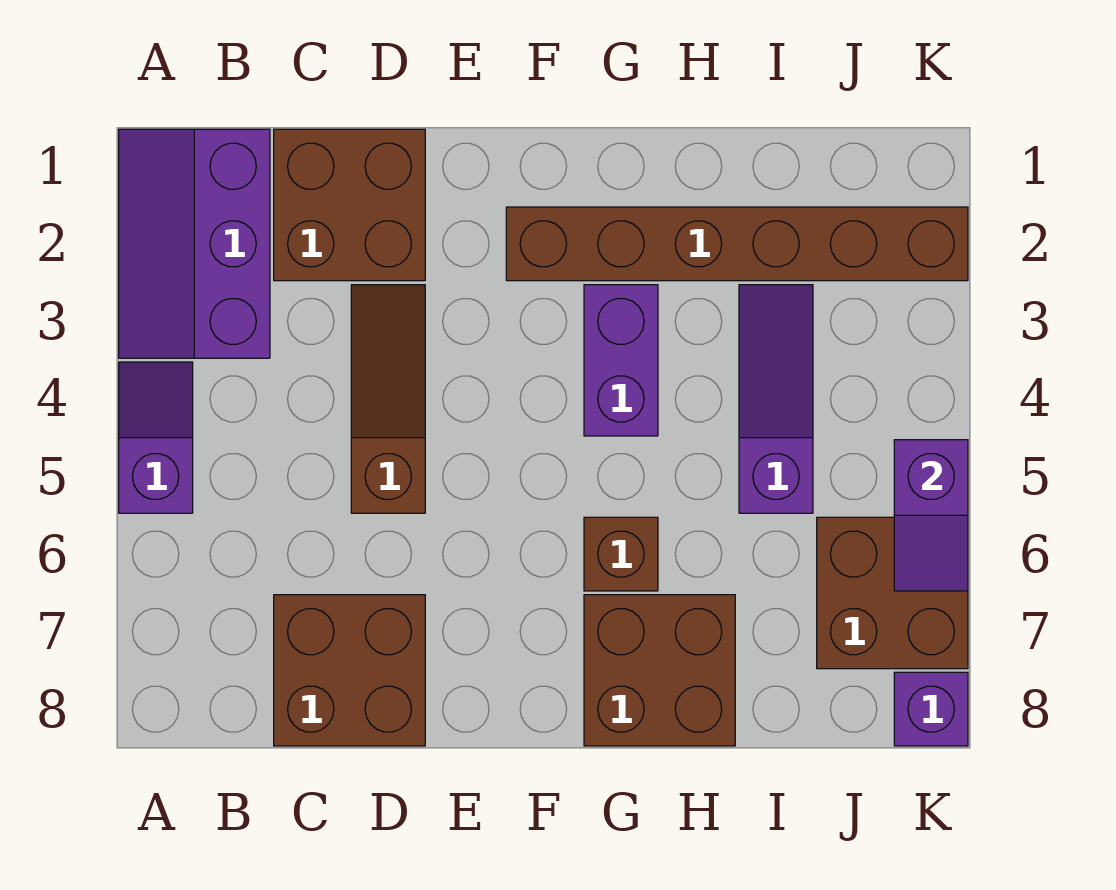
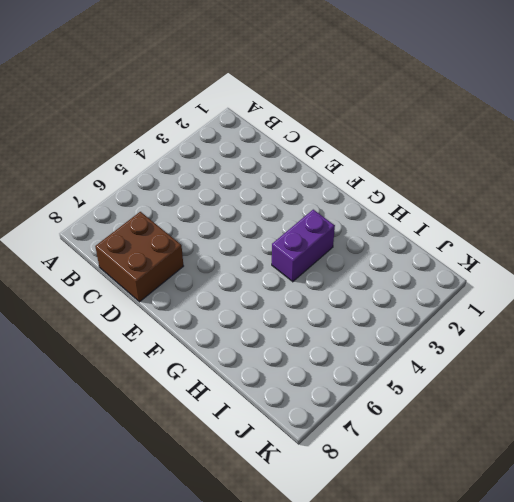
none -> purple 2x3 slope [119,129,270,358]
none -> purple 1x2 slope [119,362,193,513]
none -> brown 2x2 brick [274,129,425,281]

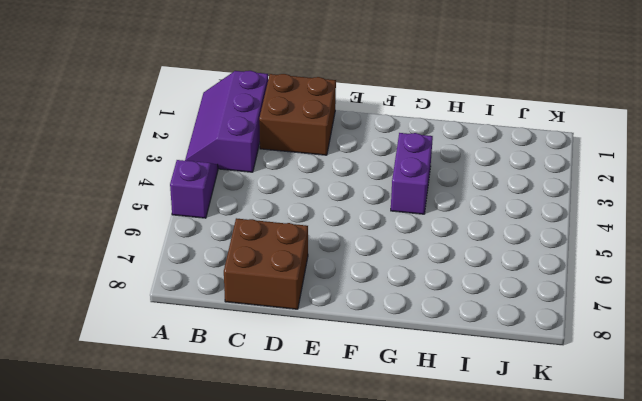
none -> brown 1x3 slope [351,285,425,513]
none -> brown 1x6 brick [506,207,968,281]
none -> brown 1x1 brick [584,517,658,591]

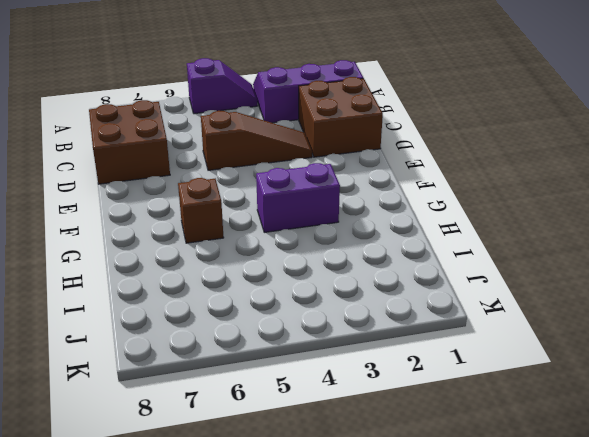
none -> brown 1x6 brick [506,207,968,281]
none -> brown 2x2 brick [584,595,735,746]
none -> purple 1x3 slope [739,285,813,513]

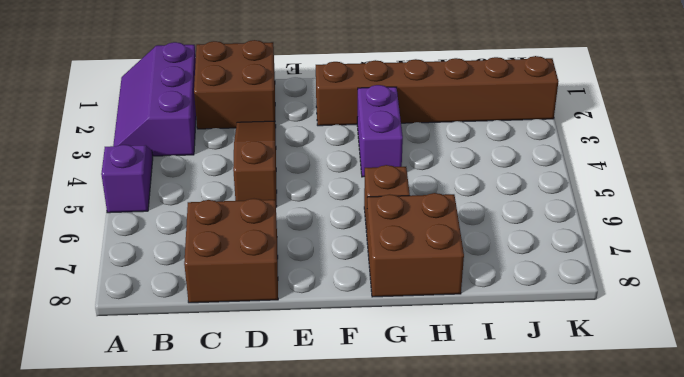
none -> purple 1x3 slope [739,285,813,513]
none -> brown 2x2 brick [817,517,968,669]
none -> purple 1x1 brick [894,672,968,746]

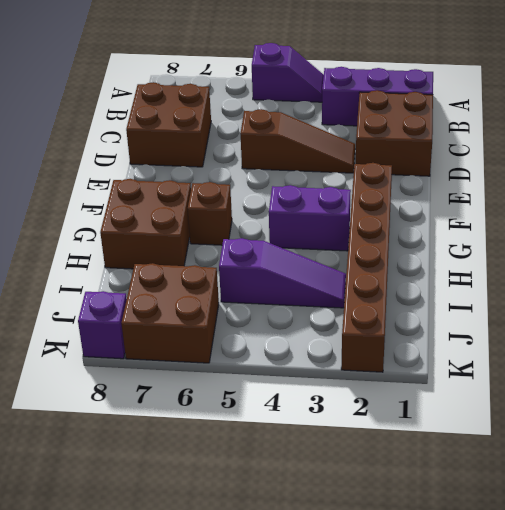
none -> purple 1x2 slope [894,440,968,591]

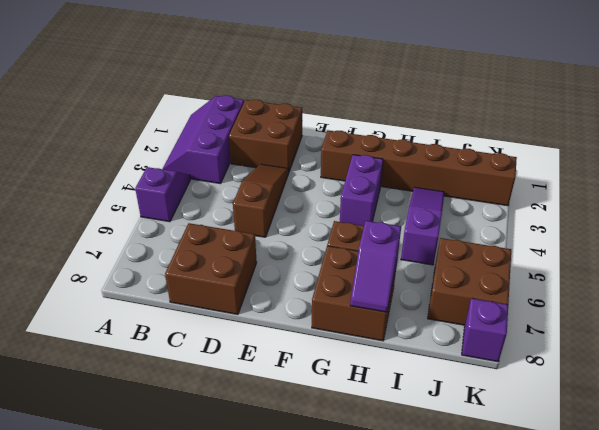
purple 1x2 slope [350,221,401,312] -> purple 1x2 slope moved to [894,440,968,591]

